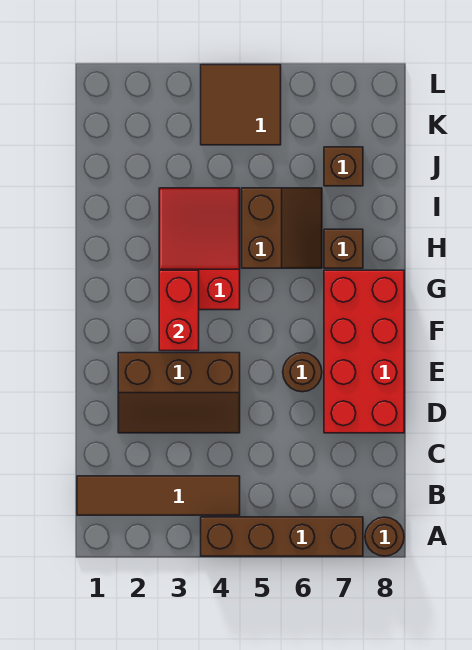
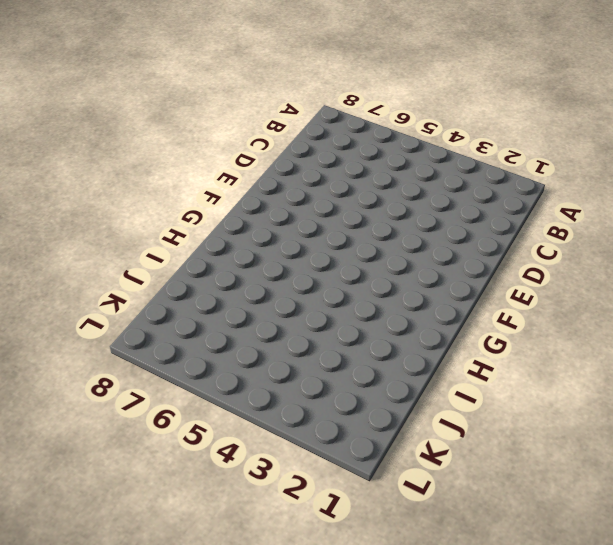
none -> brown 1x4 brick [201,517,363,556]
none -> brown 1x1 round brick [365,517,404,556]
none -> brown 1x4 tile [77,476,240,515]

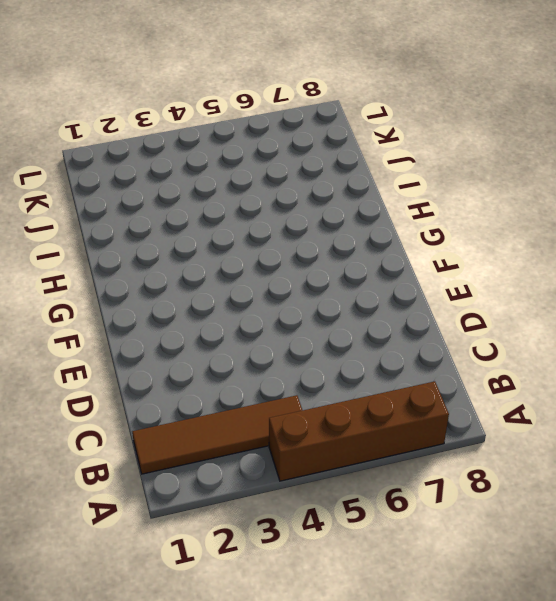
none -> brown 1x1 round brick [365,517,404,556]
none -> brown 2x3 slope [118,353,240,433]
none -> red 2x4 brick [324,270,404,433]

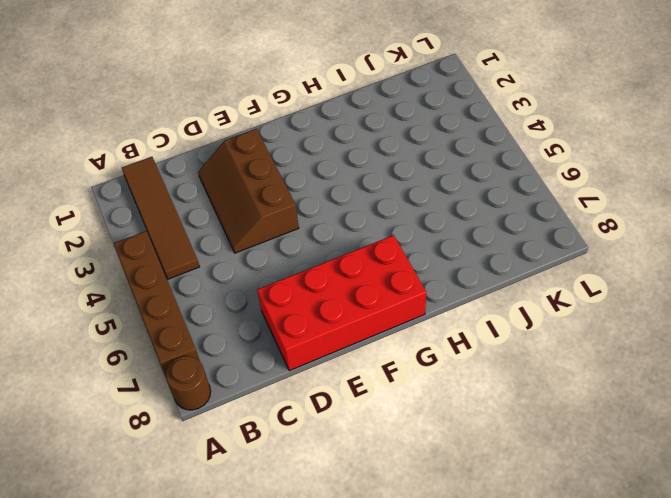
none -> brown 1x1 round brick [283,353,322,392]
none -> red 2x3 slope [159,188,240,310]
none -> brown 2x2 slope [242,188,322,268]

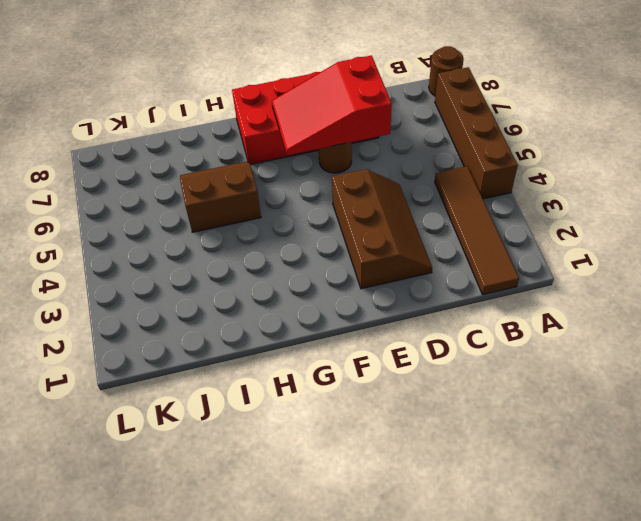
red 2x3 slope [272,55,392,155] -> red 2x3 slope moved to [159,188,240,310]
none -> brown 1x1 brick [324,229,363,268]
none -> brown 1x1 brick [324,147,363,186]
none -> brown 2x2 tile [201,65,281,145]

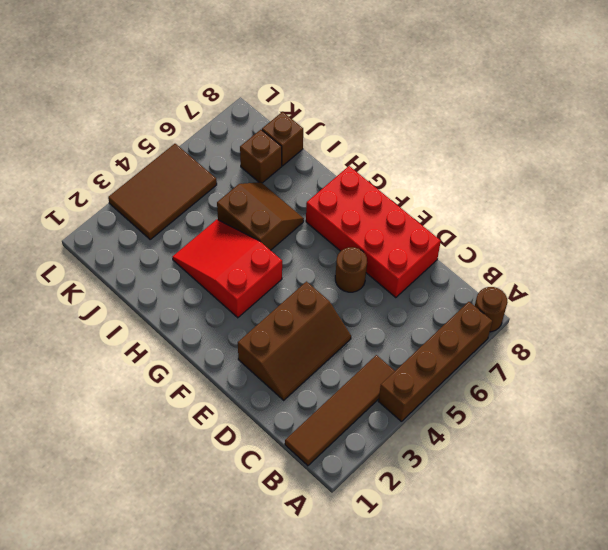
brown 1x1 brick [262,112,303,166] -> brown 1x1 brick moved to [324,229,363,268]
brown 2x3 tile [108,144,217,239] -> brown 2x2 tile [201,65,281,145]
none -> red 1x2 brick [159,270,199,351]

